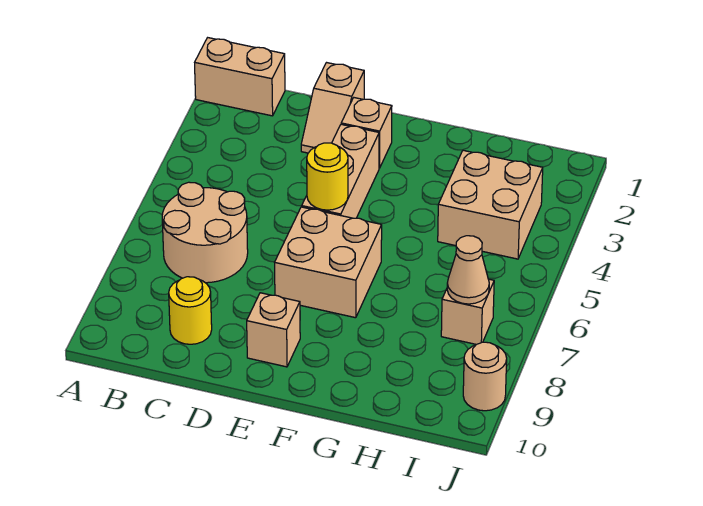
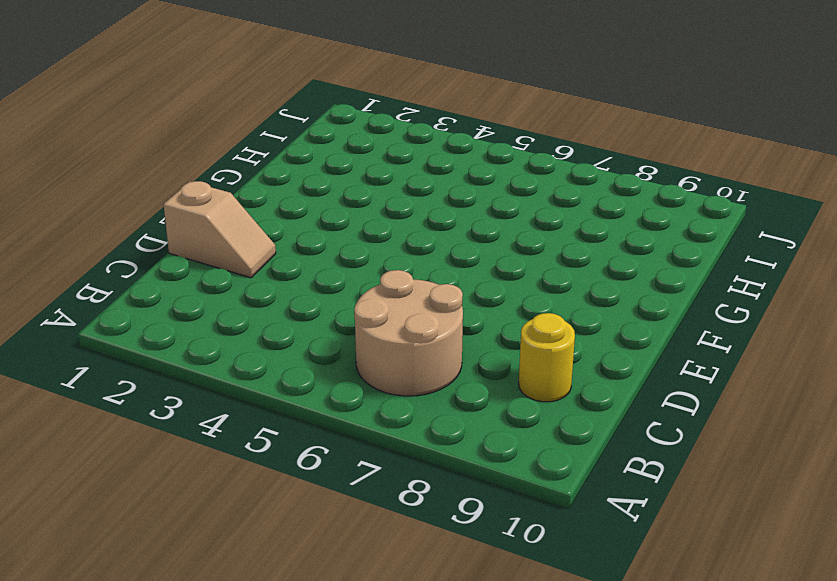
none -> tan 1x2 brick [195,38,285,116]
none -> tan 1x1 brick [341,98,392,168]
none -> tan 1x3 brick [302,124,379,218]

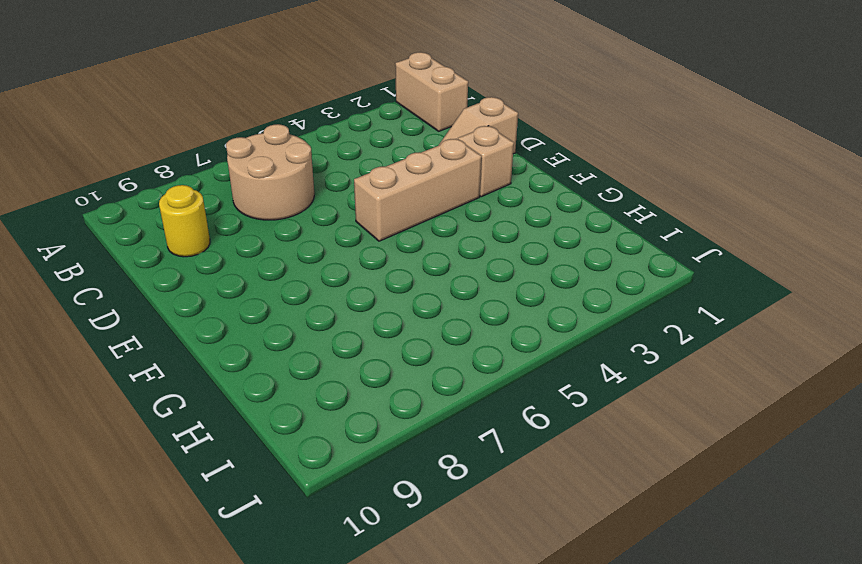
none -> tan 2x2 brick [275,207,382,318]
none -> tan 1x1 brick [247,293,300,367]
none -> tan 2x2 brick [438,150,543,259]

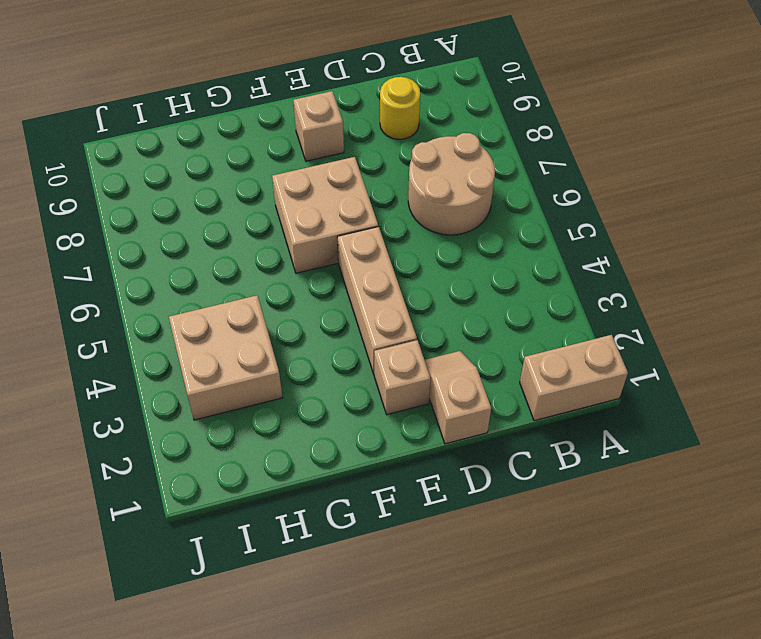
none -> tan 1x1 brick [441,279,494,345]
none -> tan 1x1 round brick [463,342,507,411]
none -> yellow 1x1 round brick [307,143,348,210]

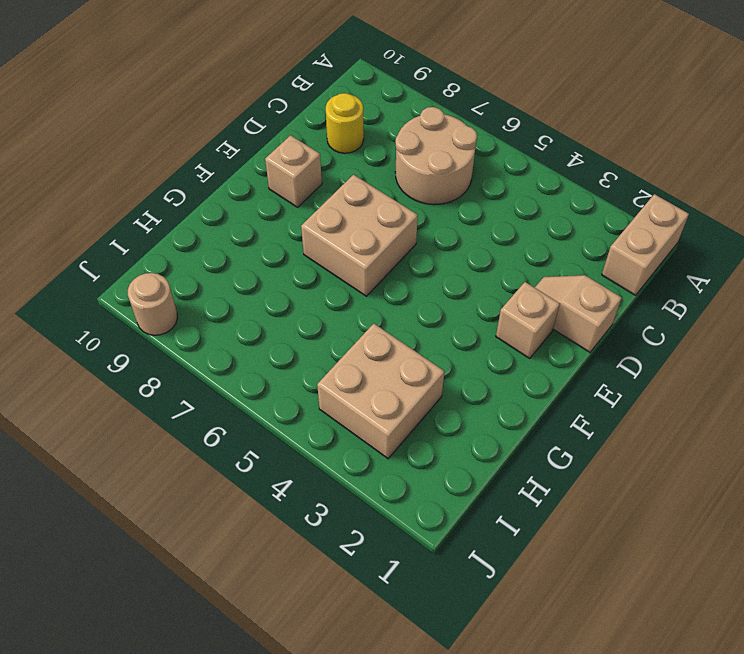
none -> tan 1x3 brick [302,124,379,218]
none -> tan 1x1 brick [441,279,494,345]
none -> yellow 1x1 round brick [307,143,348,210]

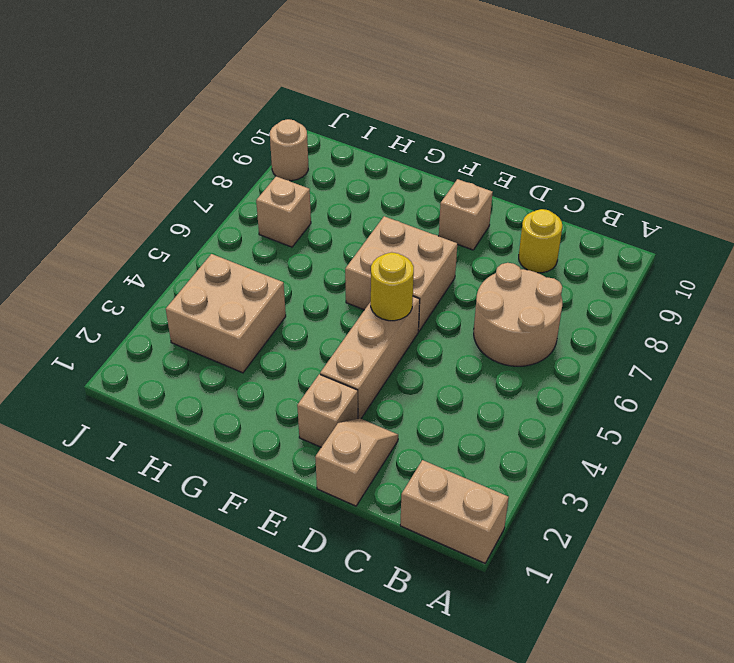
none -> tan 1x1 cone [447,236,489,304]

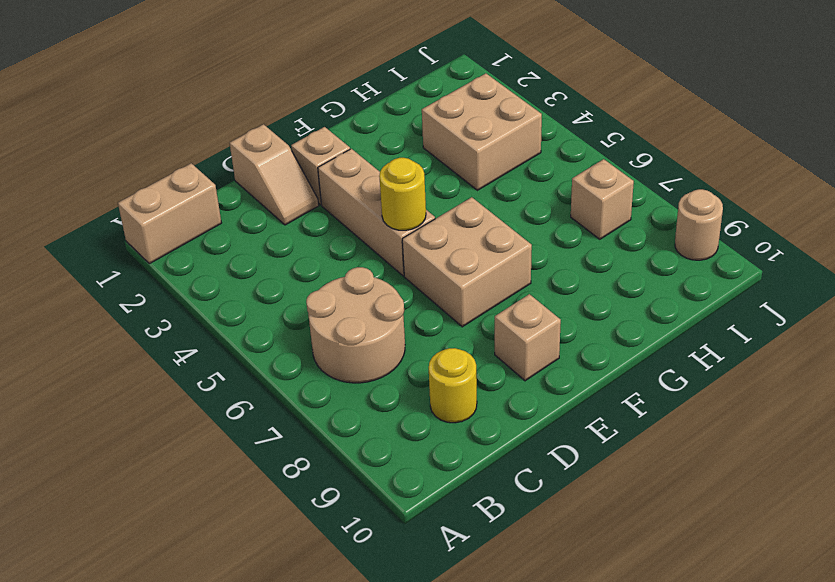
none -> tan 1x1 cone [447,236,489,304]

